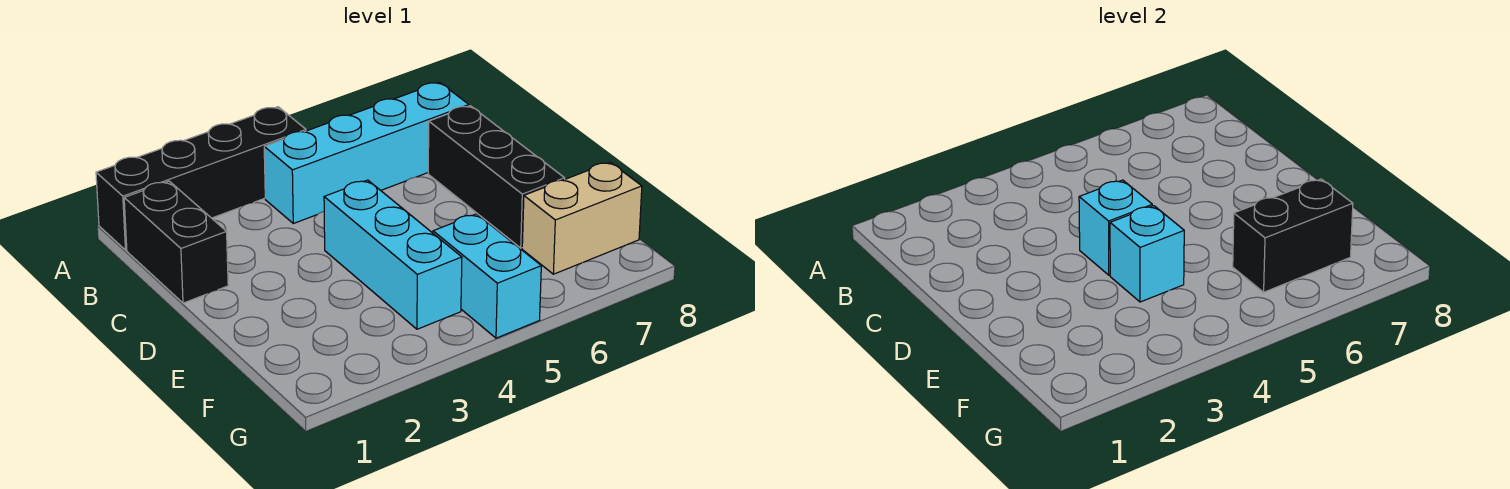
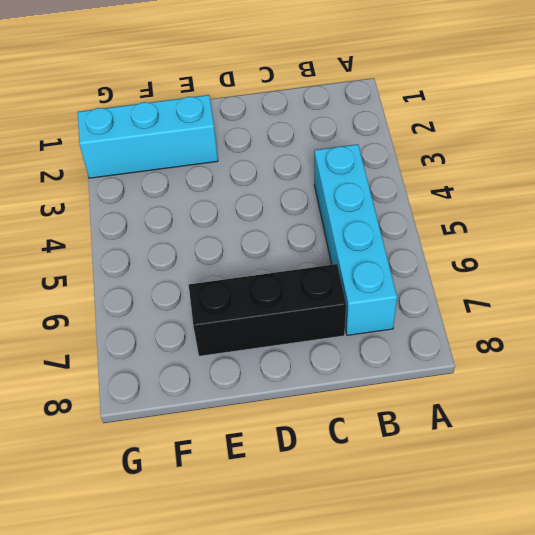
cyan 1x3 brick [78,95,218,178] -> cyan 1x3 brick moved to [324,180,462,329]
none -> black 1x4 brick [96,107,306,250]
none -> black 1x2 brick [124,181,228,303]

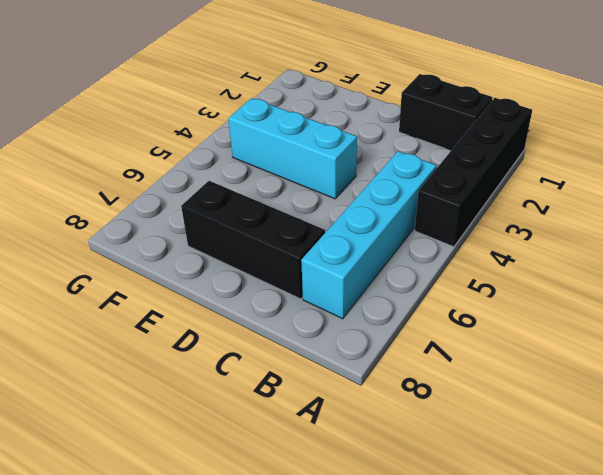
none -> cyan 1x2 brick [433,214,541,338]
none -> tan 1x2 brick [522,162,642,274]

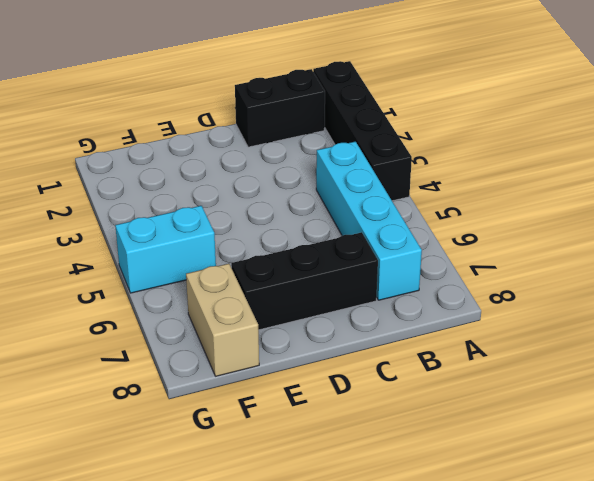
none -> cyan 1x3 brick [324,180,462,329]
none -> cyan 1x1 brick [1079,180,1152,275]

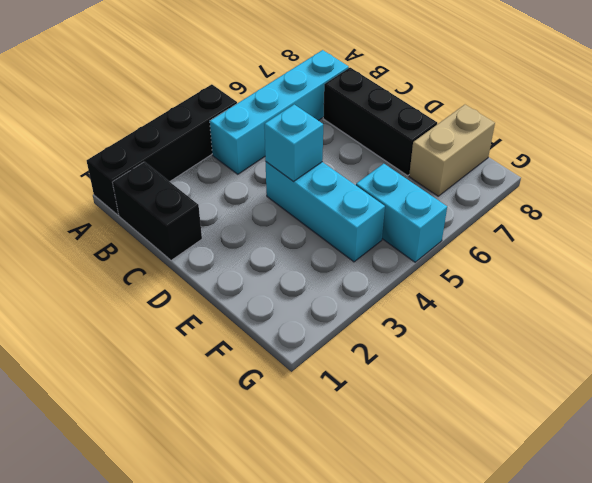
none -> cyan 1x1 brick [1110,206,1184,302]
none -> black 1x2 brick [1233,179,1353,292]

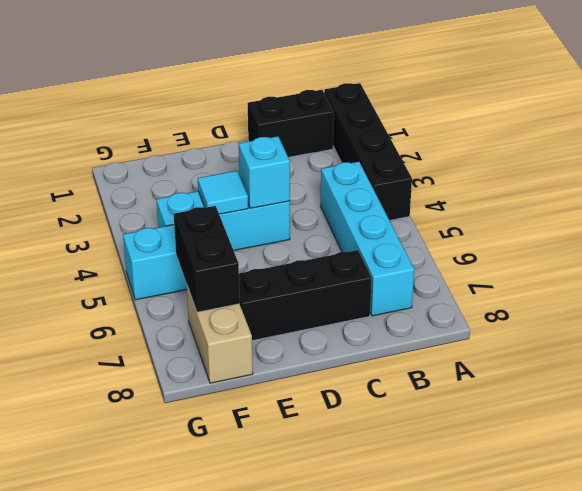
cyan 1x1 tile [198,171,248,214] -> cyan 1x1 brick [1110,206,1184,302]

